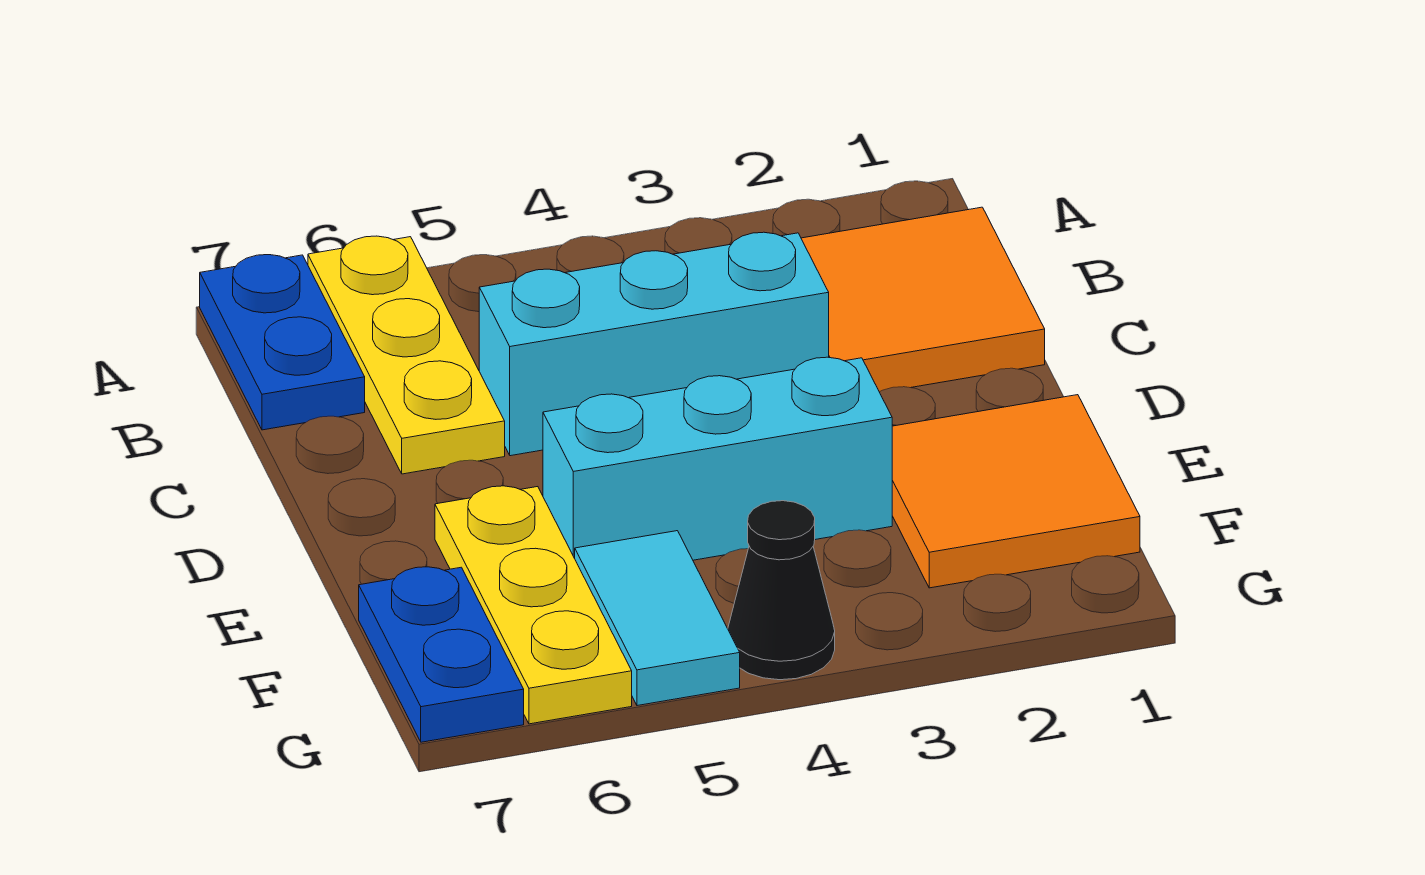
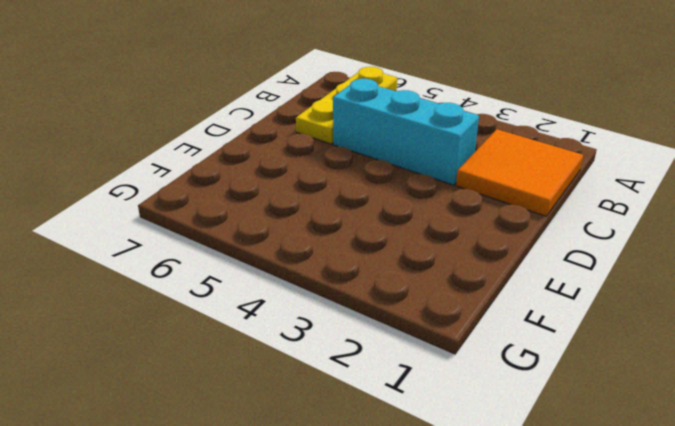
none -> blue 1x2 plate [200,255,365,430]
none -> orange 2x2 tile [892,395,1140,588]

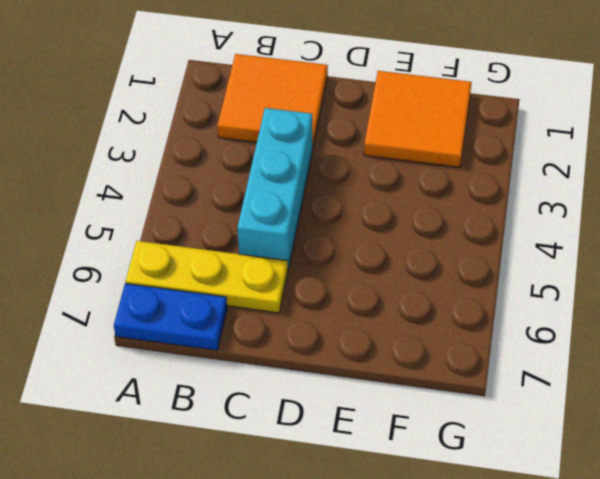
none -> cyan 1x3 brick [543,357,892,560]
none -> yellow 1x3 plate [435,486,632,724]

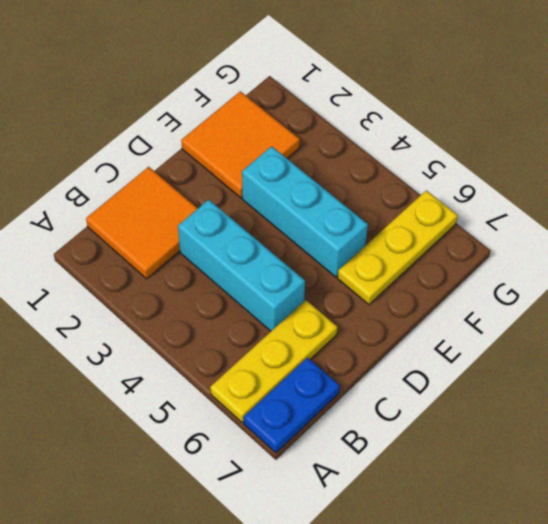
none -> cyan 1x2 tile [575,531,740,706]
none -> blue 1x2 plate [359,567,524,742]

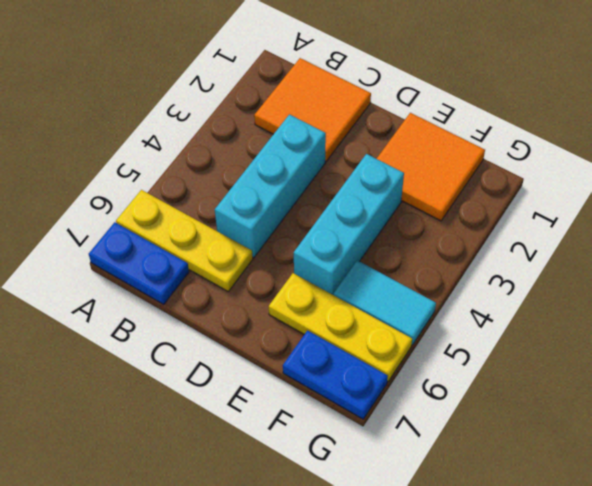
none -> black 1x1 cone [728,501,835,680]

